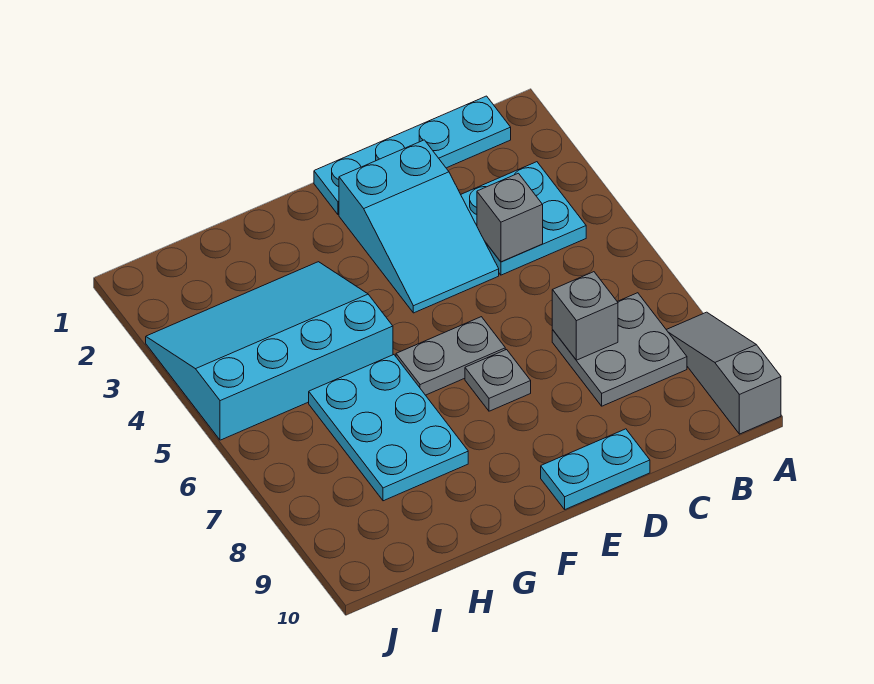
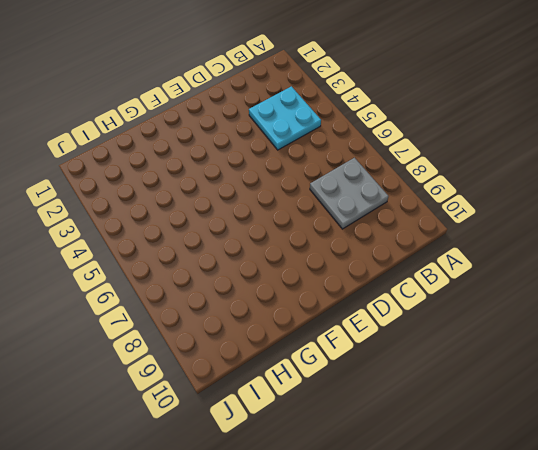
none -> grey 1x3 slope [667,312,781,434]
none -> cyan 1x4 plate [314,96,511,215]
none -> cyan 2x3 slope [339,140,499,313]

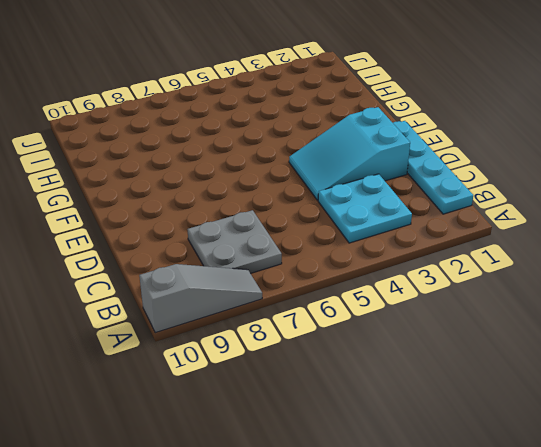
none -> cyan 1x2 plate [541,429,650,509]
none -> grey 1x2 plate [396,317,505,395]
none -> grey 1x1 plate [465,350,531,411]

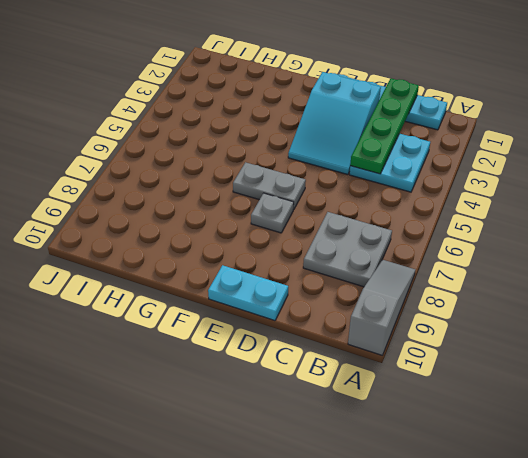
green 1x4 plate [350,78,419,174] -> grey 1x1 brick [477,173,543,262]
none -> cyan 3x4 slope [146,262,393,440]
none -> cyan 2x3 plate [309,355,468,501]
none -> grey 1x1 brick [552,272,618,360]

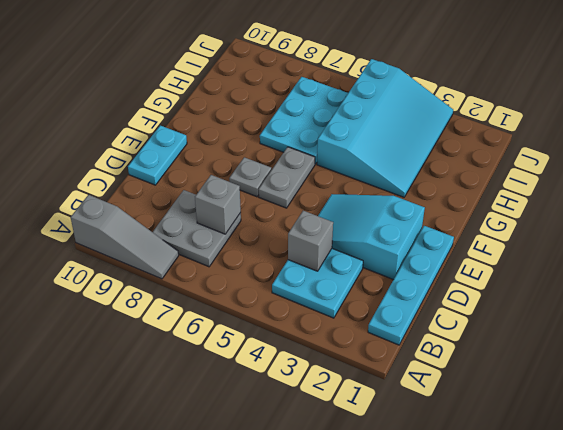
cyan 2x3 plate [260,77,348,164] -> cyan 2x3 plate turned to [309,355,468,501]

